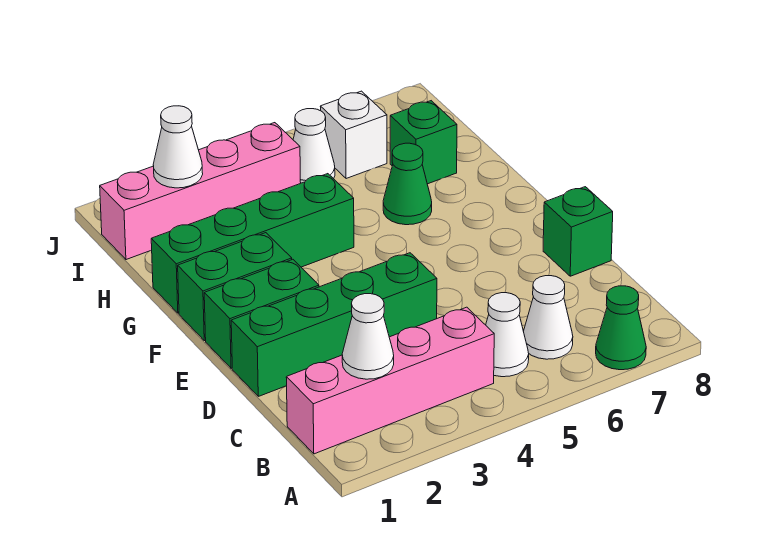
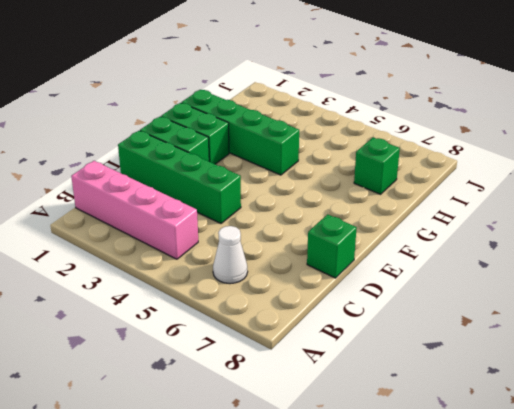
none -> green 1x1 cone [596,286,646,370]
none -> white 1x1 cone [486,293,529,377]
none -> green 1x1 cone [383,143,432,225]

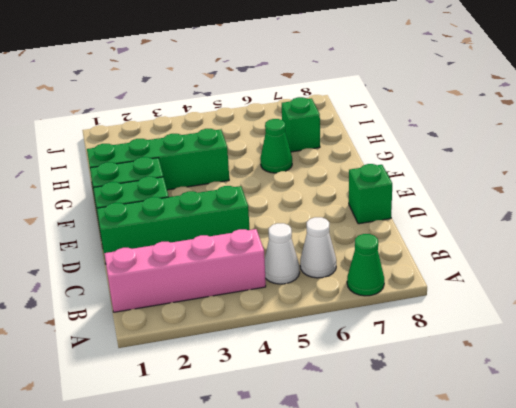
none -> pink 1x4 brick [100,123,301,260]
none -> white 1x1 cone [293,109,335,183]
none -> white 1x1 brick [320,91,387,179]

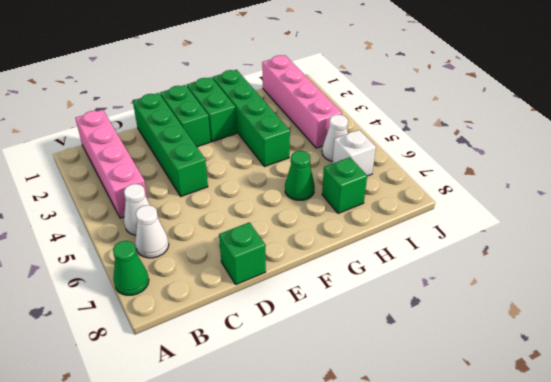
none -> white 1x1 cone [342,294,394,379]
none -> white 1x1 cone [153,106,203,188]

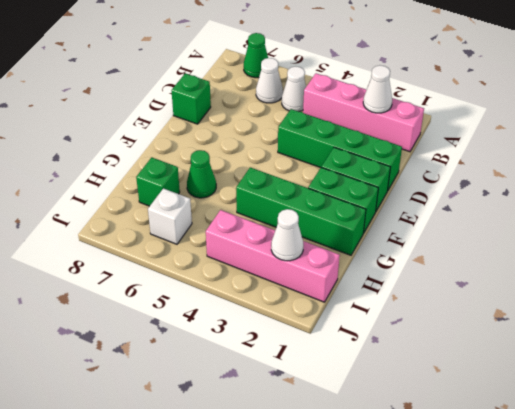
none -> white 1x1 cone [293,109,335,183]

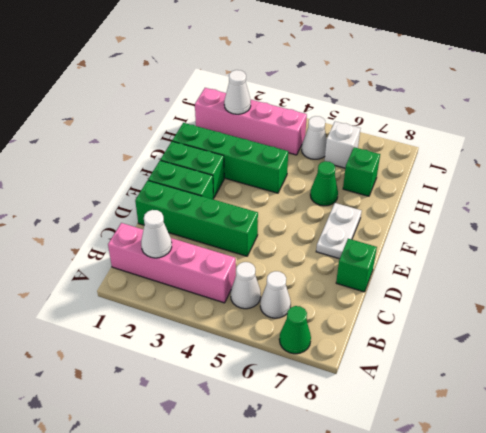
white 1x2 plate [316,203,362,259] -> none

